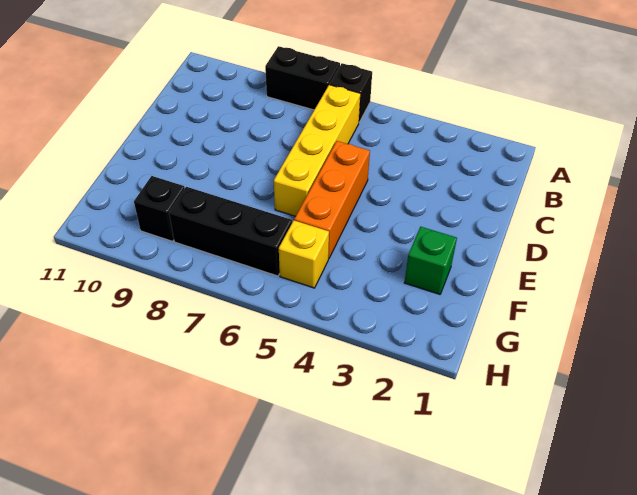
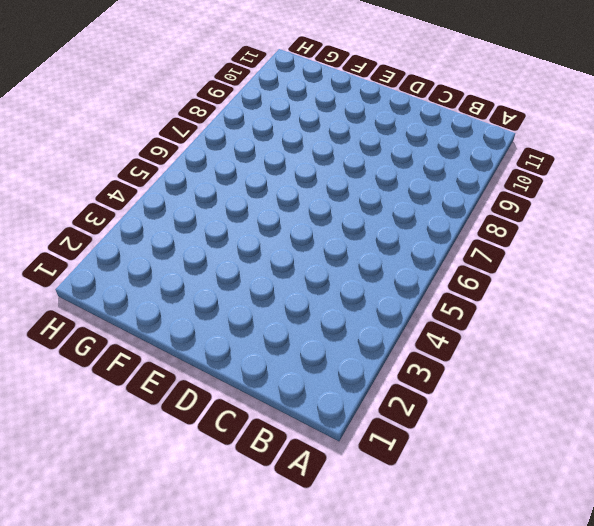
none -> black 1x1 brick [330,63,372,122]
none -> black 1x2 brick [265,46,340,110]

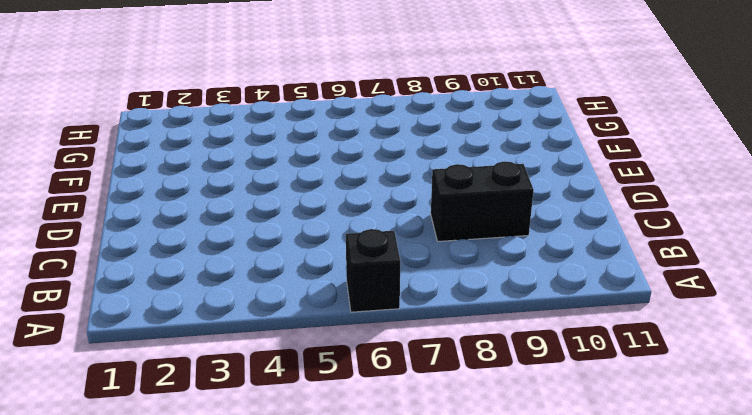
black 1x2 brick [431,161,534,242] -> black 1x2 brick moved to [265,46,340,110]
none -> yellow 1x4 brick [274,85,360,216]
none -> orange 1x3 brick [294,141,370,259]

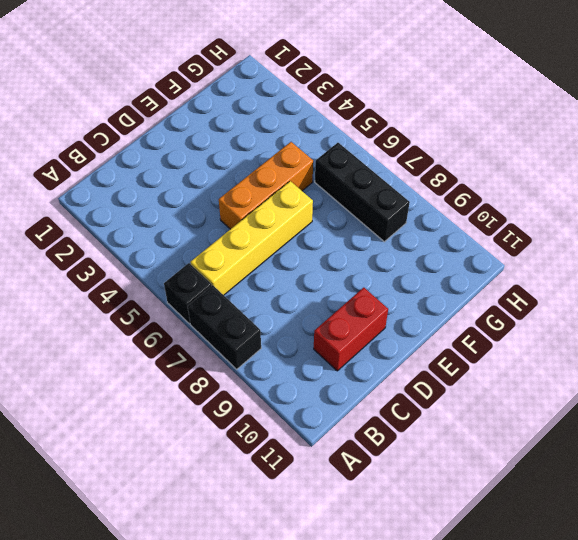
red 1x2 brick [314,287,388,371] -> none
none -> green 1x1 brick [404,227,457,294]
none -> yellow 1x1 brick [279,220,329,288]

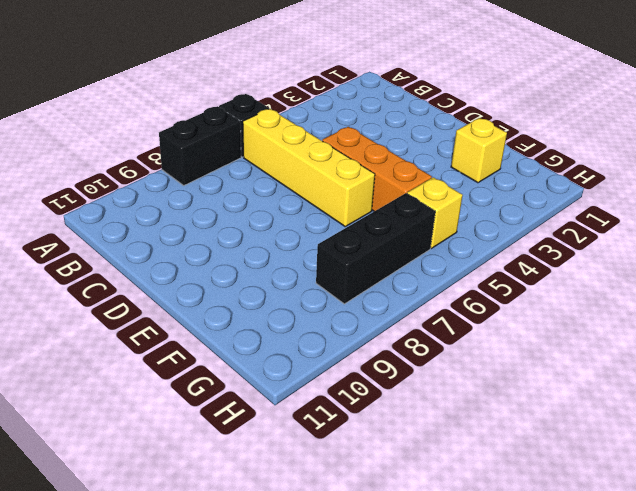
yellow 1x1 brick [451,118,507,183] -> green 1x1 brick [404,227,457,294]
none -> black 1x1 brick [134,176,185,241]

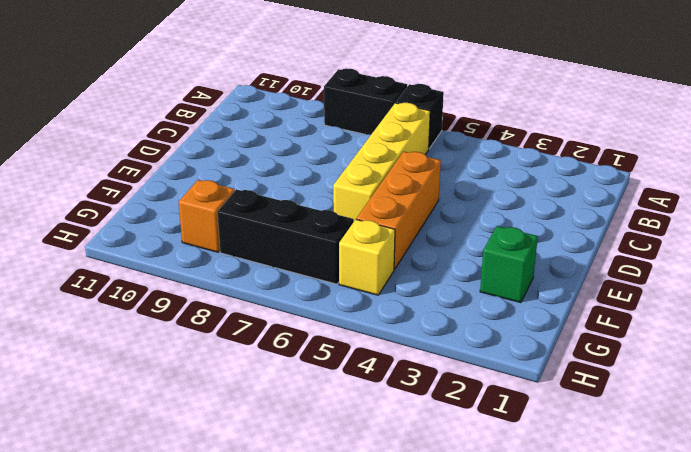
orange 1x1 brick [179,180,235,252] -> black 1x1 brick [134,176,185,241]

